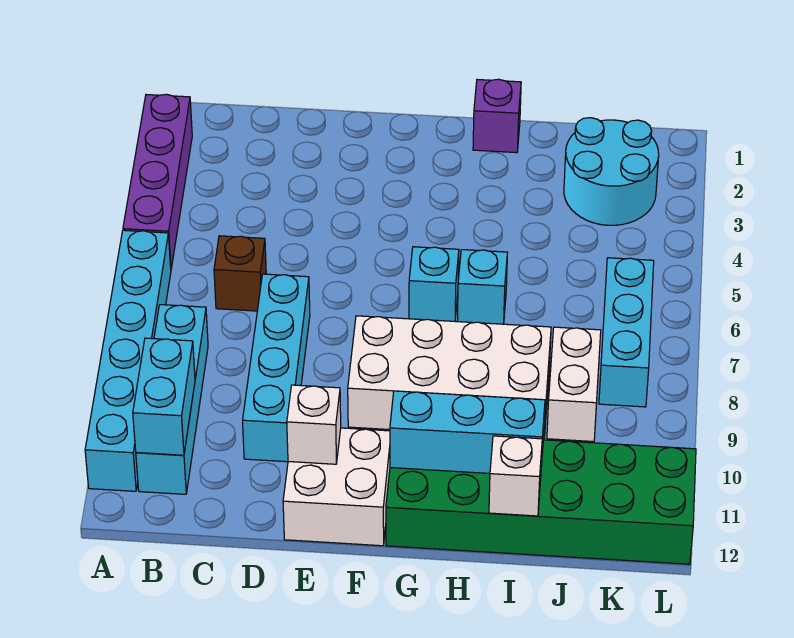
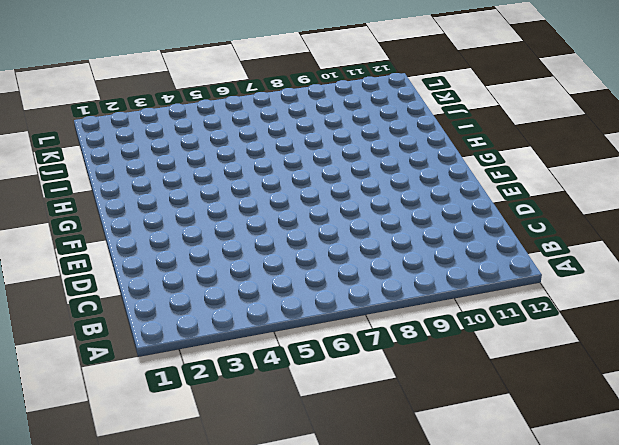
none -> purple 1x4 brick [123,94,192,268]
none -> cyan 1x6 brick [85,230,171,491]
none -> cyan 1x4 brick [136,305,208,494]

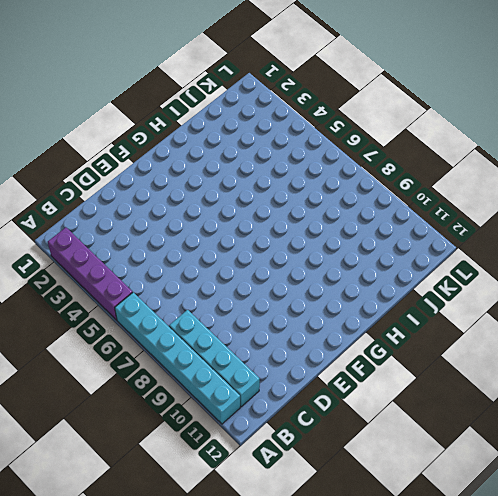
none -> brown 1x1 brick [214,236,266,311]
none -> cyan 1x4 brick [243,274,310,462]
none -> white 2x2 brick [283,428,390,546]

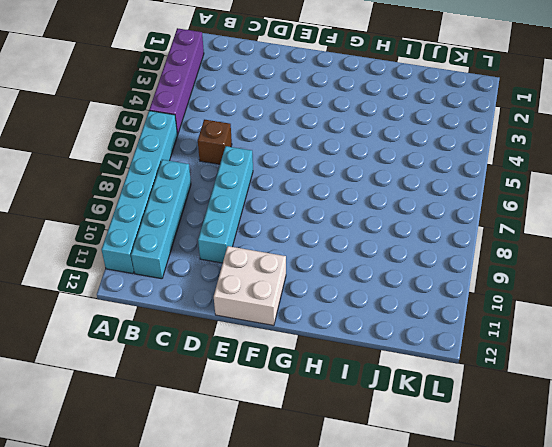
none -> white 2x4 brick [348,316,551,439]
none -> cyan 1x1 brick [409,247,459,321]
none -> green 2x6 brick [386,440,696,564]

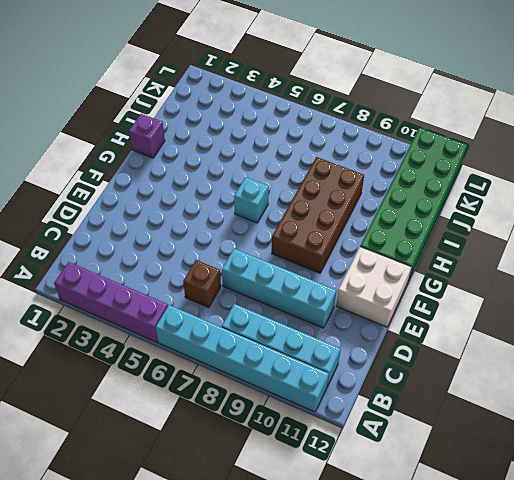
brown 2x4 brick [272,157,364,273] -> white 2x4 brick [348,316,551,439]
none -> cyan 1x1 brick [457,250,507,324]
none -> cyan 2x2 round brick [564,118,659,225]
none -> white 1x2 brick [547,327,601,442]

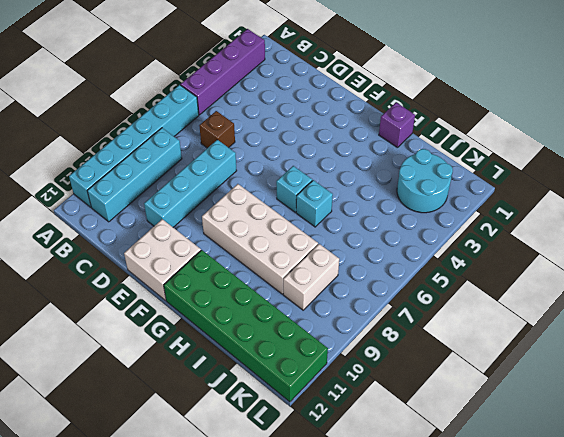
none -> cyan 1x3 brick [599,258,654,407]
none -> cyan 1x2 brick [133,338,195,455]
none -> white 1x1 brick [287,385,341,464]

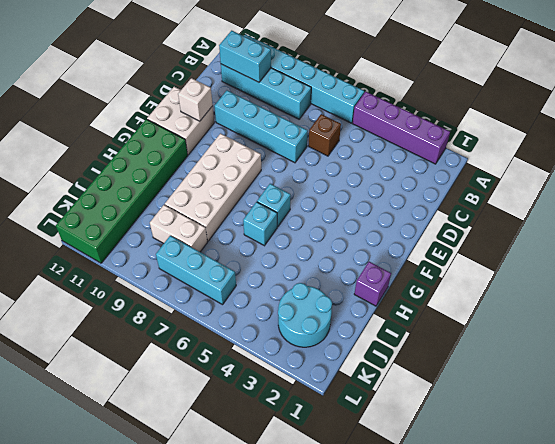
none -> cyan 1x3 brick [390,391,545,473]
none -> white 1x1 brick [489,436,542,516]

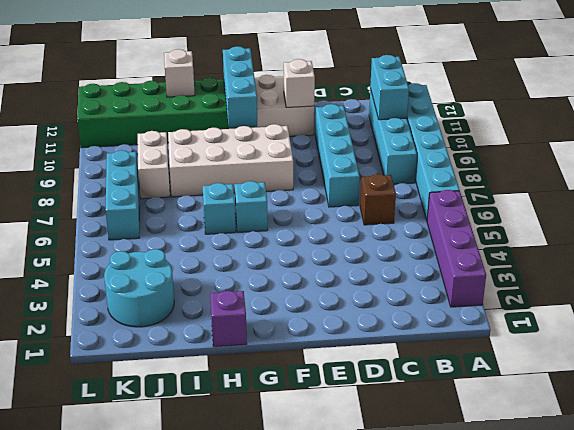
cyan 1x3 brick [223,46,257,128] -> cyan 1x3 brick turned to [390,391,545,473]

